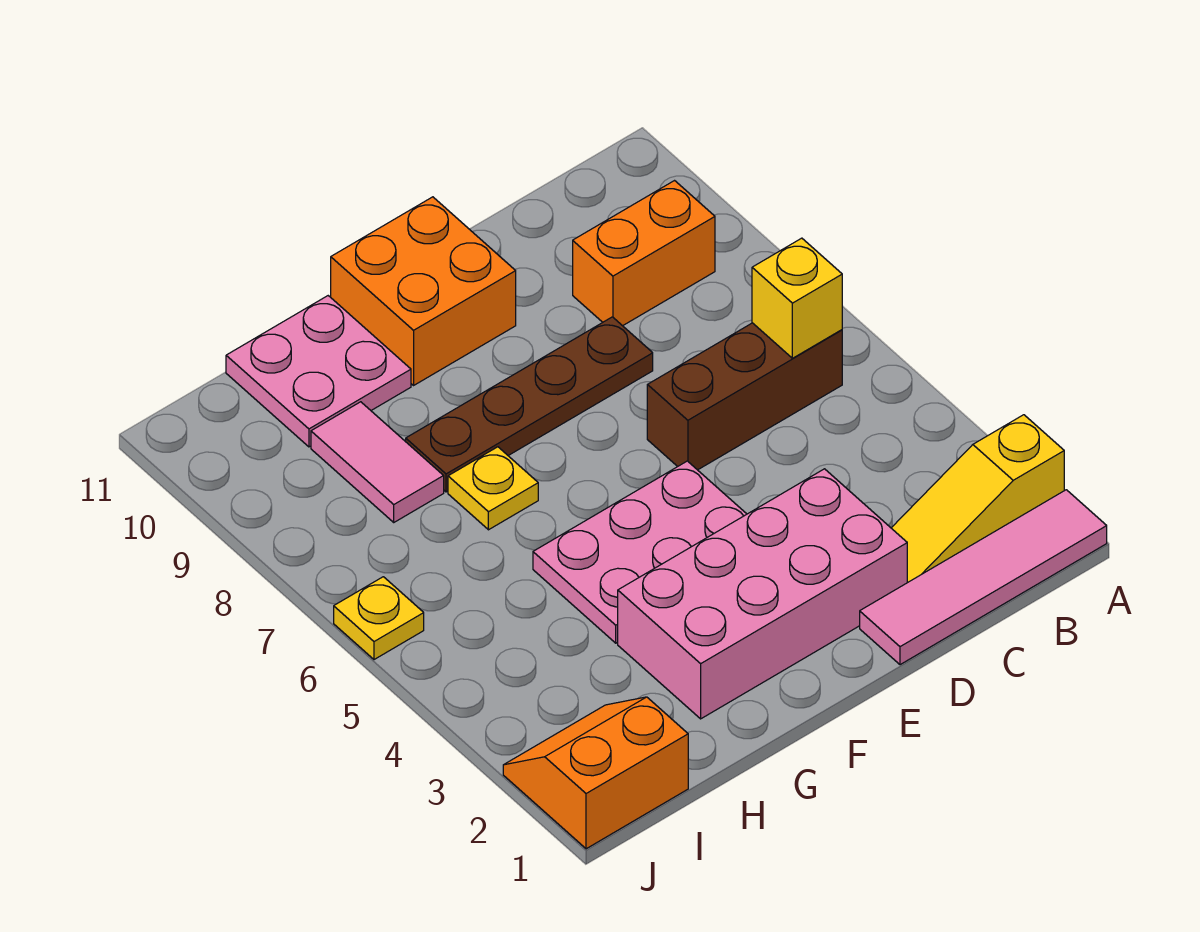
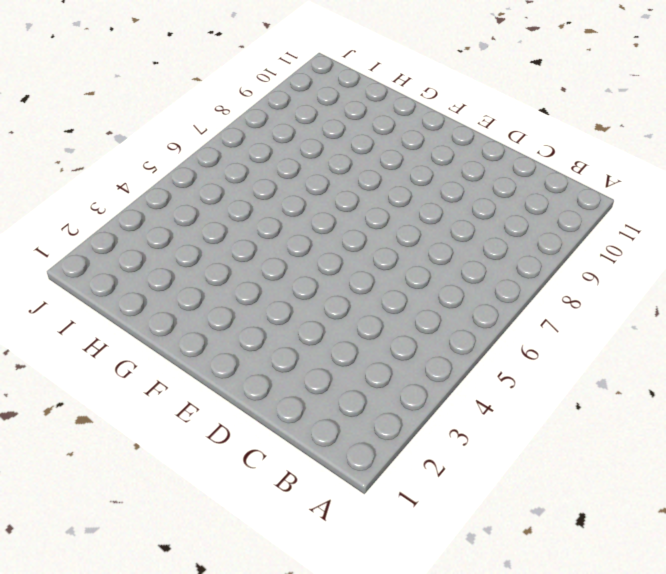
none -> pink 1x4 tile [860,490,1107,665]
none -> yellow 1x3 slope [892,415,1064,583]
none -> brown 1x3 brick [647,323,842,470]

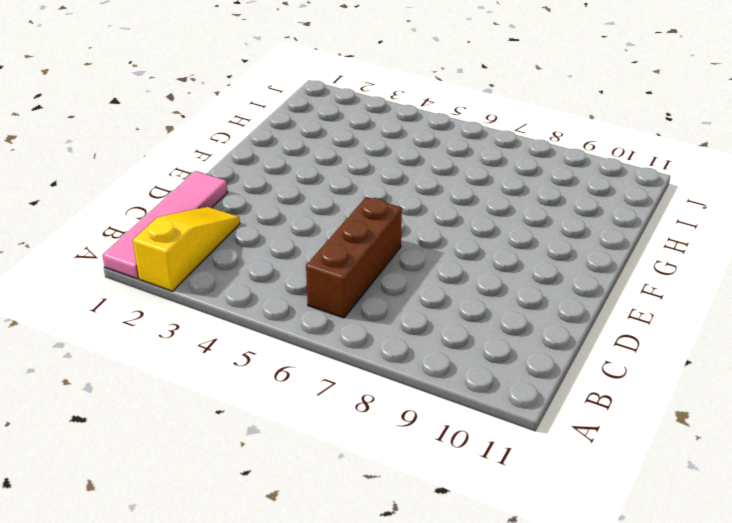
none -> orange 1x2 brick [573,181,715,326]
none -> pink 2x4 brick [618,469,907,719]
none -> brown 1x4 plate [406,317,653,492]

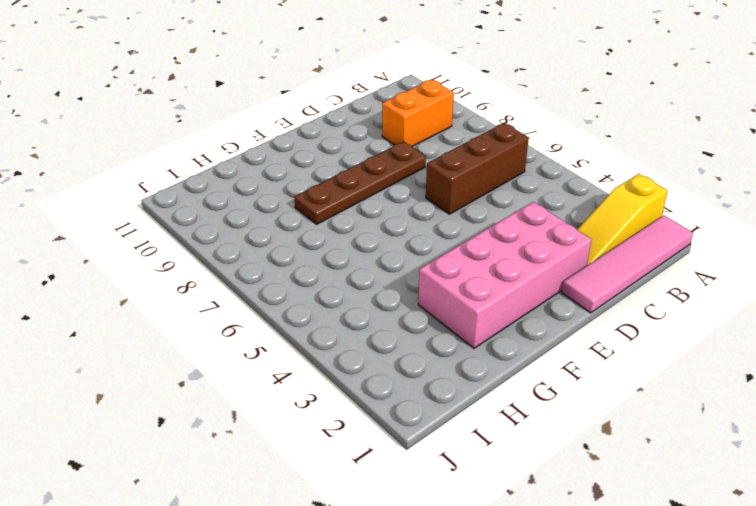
none -> pink 2x3 plate [533,461,747,643]
none -> orange 2x2 brick [331,197,516,385]
none -> yellow 1x1 plate [448,447,538,530]

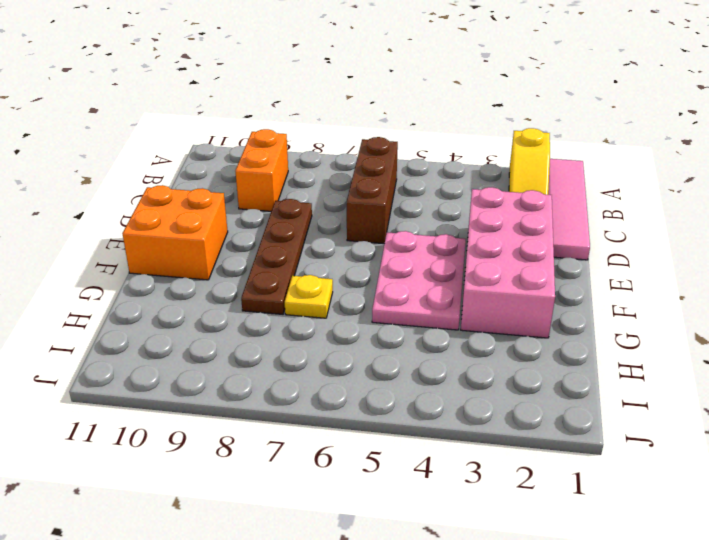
none -> pink 2x2 plate [226,296,411,447]
none -> pink 1x2 tile [311,402,444,522]
none -> orange 2x2 slope [503,697,688,849]

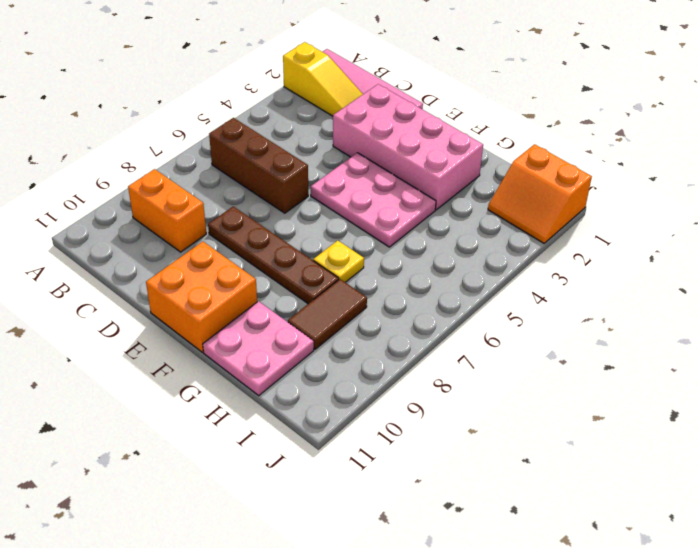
brown 1x2 tile [288,279,367,349] -> pink 1x2 tile [311,402,444,522]
none -> yellow 1x1 plate [334,577,424,660]
none -> yellow 1x1 brick [752,238,842,358]

